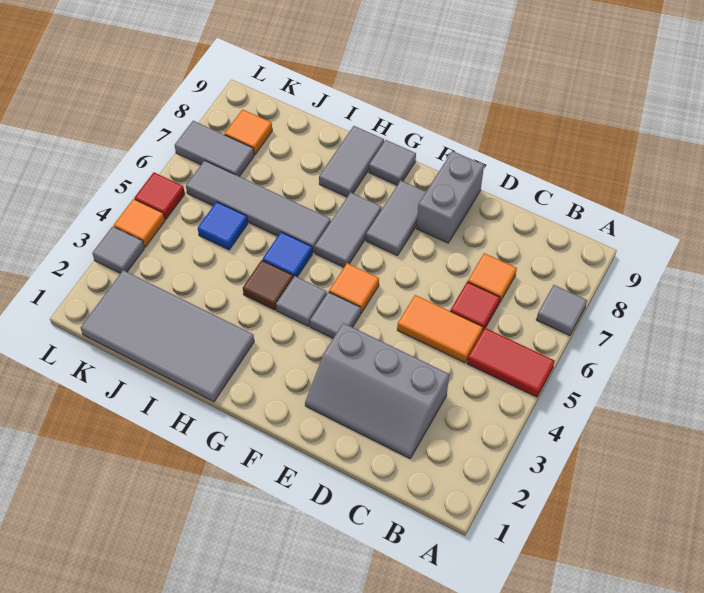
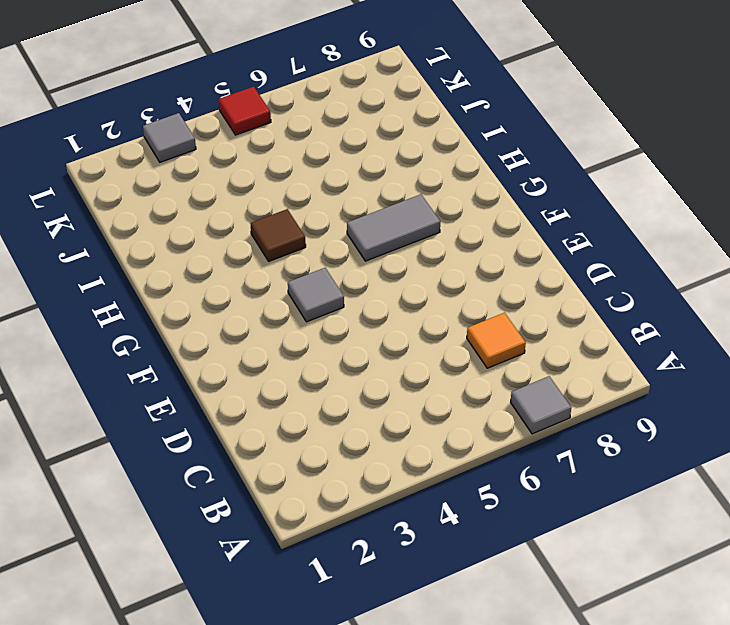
none -> red 1x2 tile [467,328,555,397]
none -> grey 2x3 slope [305,323,449,458]
none -> orange 1x2 tile [397,295,483,363]

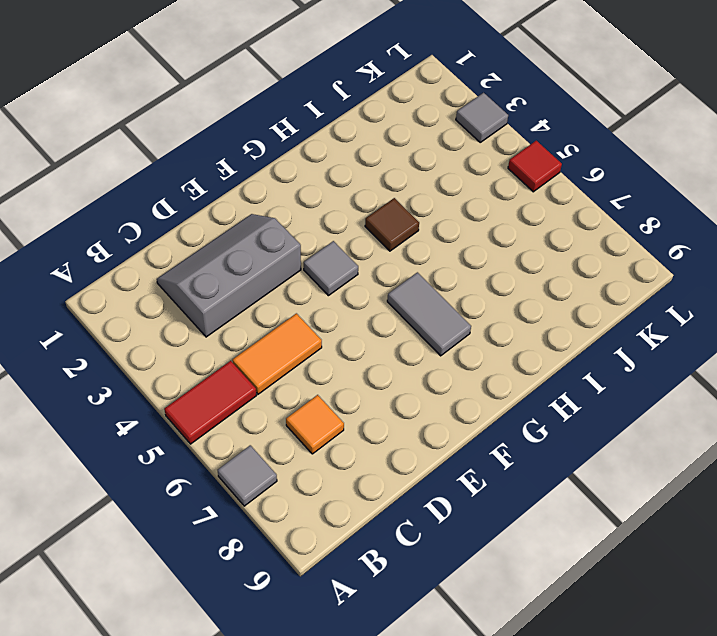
none -> red 1x1 tile [450,282,500,331]
none -> grey 1x2 brick [417,151,484,243]
none -> orange 1x1 tile [329,263,379,313]

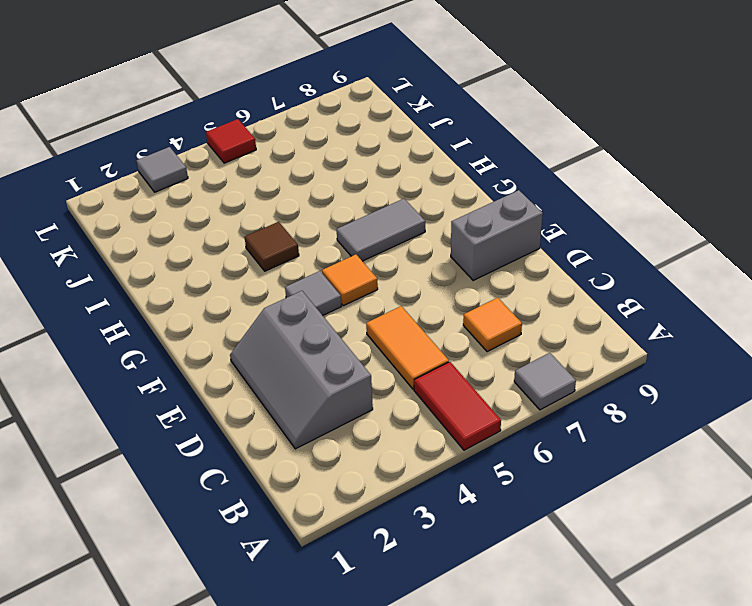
none -> red 1x1 tile [450,282,500,331]
none -> grey 1x2 tile [366,181,426,256]
none -> grey 1x1 tile [276,276,327,326]

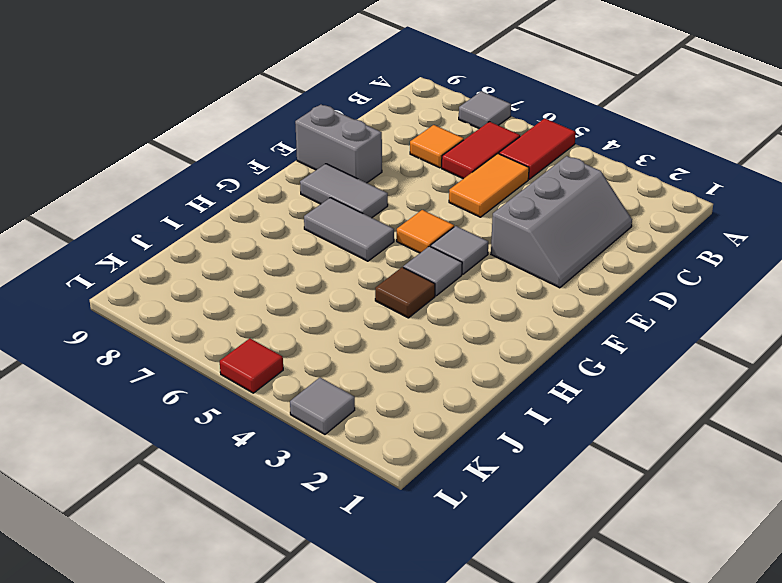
red 1x2 tile [442,122,520,179] -> red 1x1 tile [450,282,500,331]
none -> grey 1x1 tile [369,140,416,185]
none -> grey 2x4 tile [81,270,254,402]
none -> blue 1x1 tile [263,232,312,277]

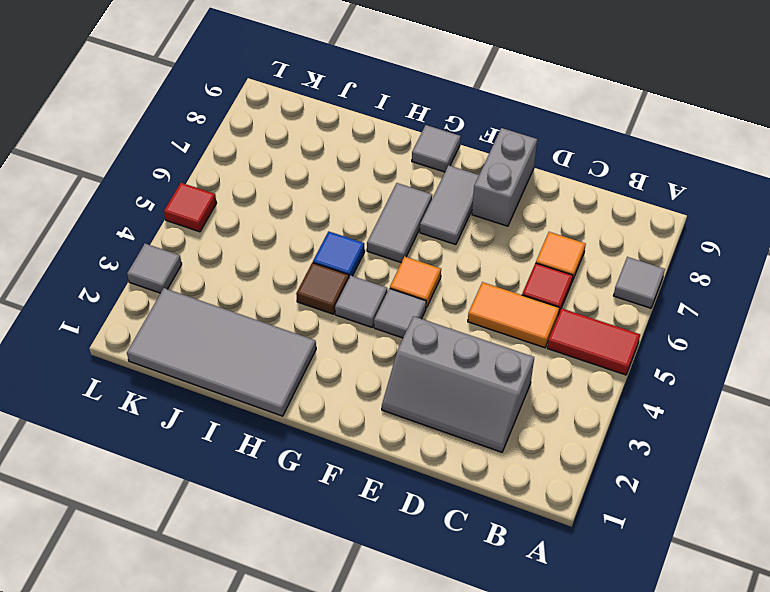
none -> grey 1x4 tile [186,160,331,253]
none -> grey 1x2 tile [319,126,384,197]
none -> blue 1x1 tile [198,202,248,250]

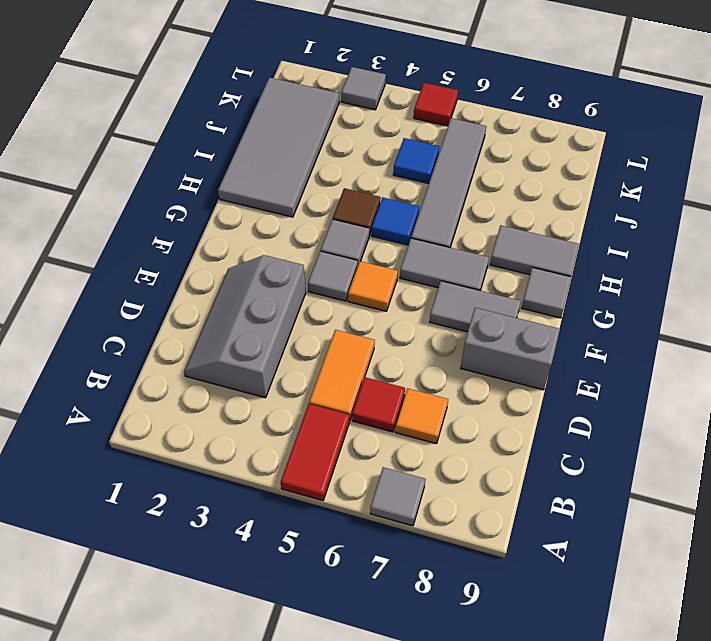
none -> grey 1x2 tile [175,121,254,176]
none -> orange 1x1 tile [225,109,272,155]
none -> orange 1x1 tile [114,199,165,247]

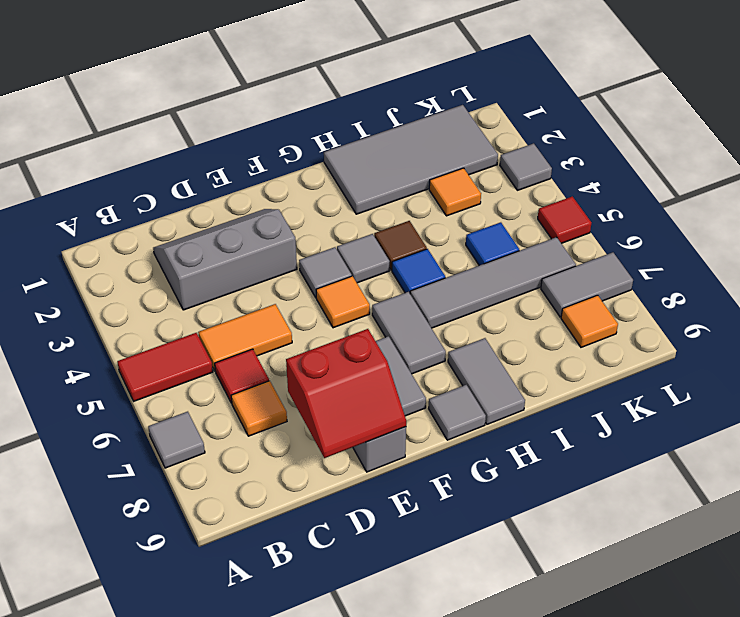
red 2x2 slope [286,329,406,458] -> none
orange 1x1 tile [429,168,481,216] -> orange 1x1 tile moved to [114,199,165,247]

